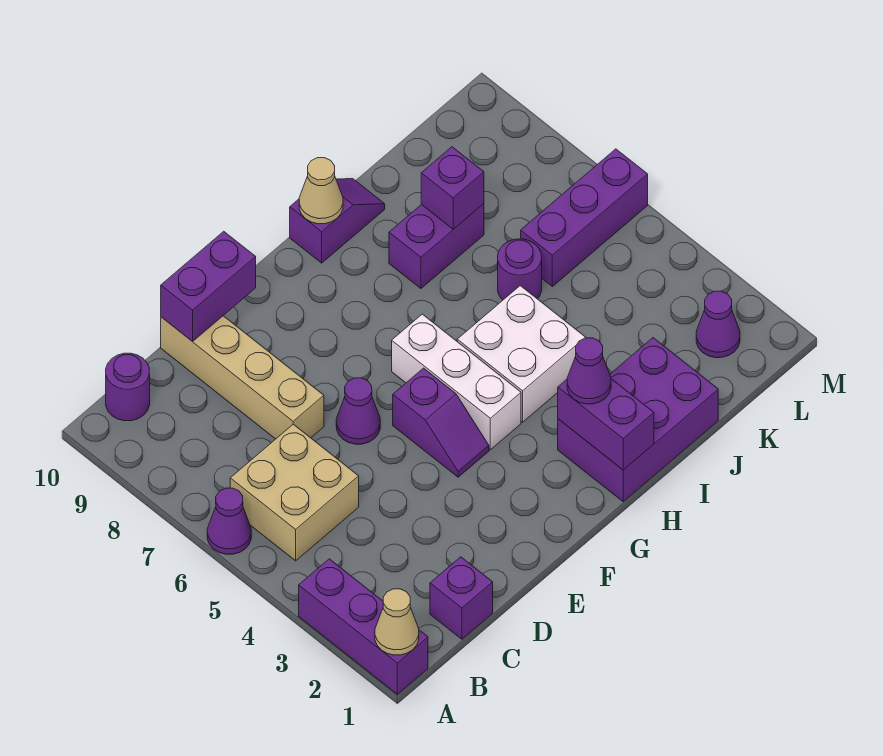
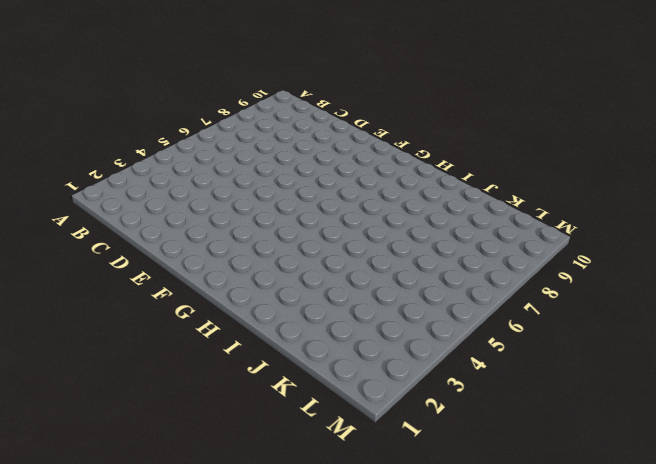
none -> purple 1x3 brick [299,559,428,694]
none -> purple 1x1 cone [207,488,251,554]
none -> tan 2x2 brick [230,424,359,561]

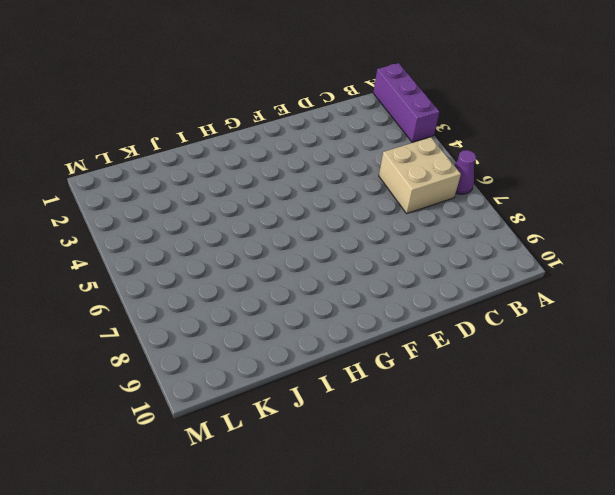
none -> purple 1x1 round brick [106,353,150,421]
none -> purple 1x1 brick [430,557,493,639]
none -> tan 1x4 brick [161,316,324,439]

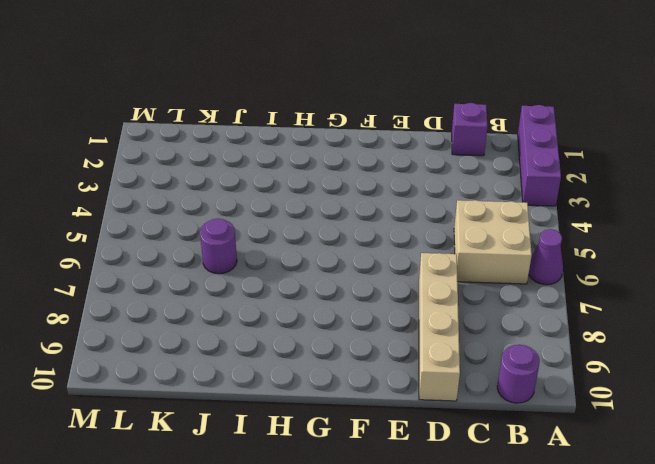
none -> purple 1x1 cone [336,378,380,444]
none -> purple 1x2 slope [393,368,489,477]
none -> white 1x3 brick [392,314,521,450]

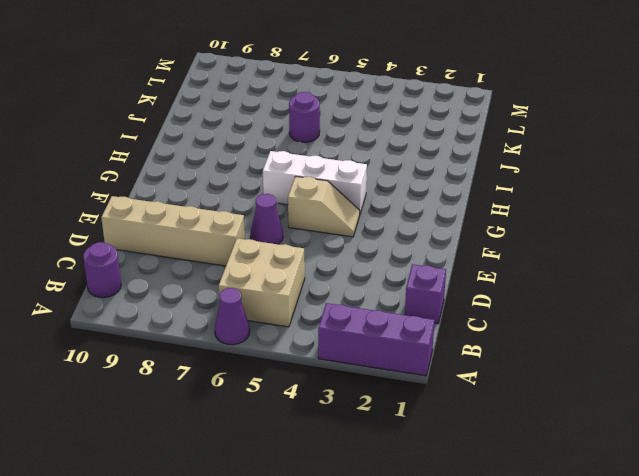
tan 1x2 slope [288,176,360,237] -> purple 1x2 slope [393,368,489,477]
none -> purple 2x3 brick [558,338,718,502]
none -> white 2x2 brick [457,286,586,422]
none -> purple 1x2 slope [290,179,385,263]

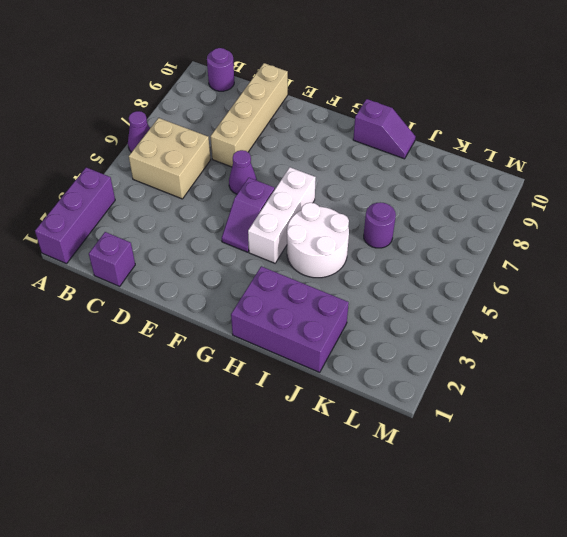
white 2x2 round brick [287,203,349,278] -> white 2x2 brick [457,286,586,422]
none -> purple 1x2 brick [389,204,484,288]
none -> purple 1x3 brick [521,149,648,286]
none -> purple 1x1 cone [696,291,740,358]

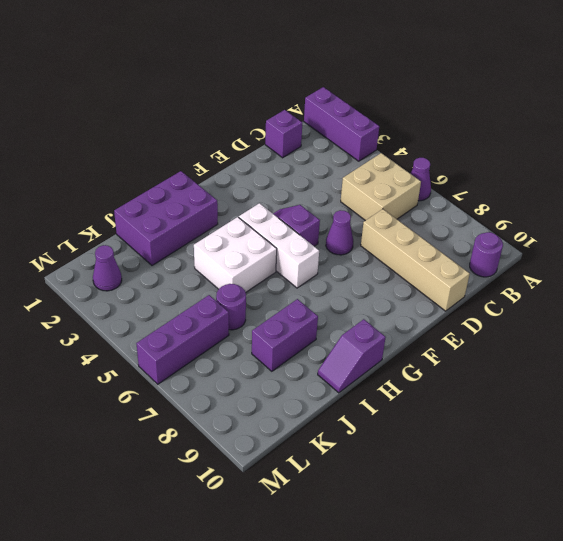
none -> tan 1x1 cone [375,589,419,655]
none -> purple 1x2 brick [161,231,256,342]
none -> purple 1x2 brick [558,379,654,470]

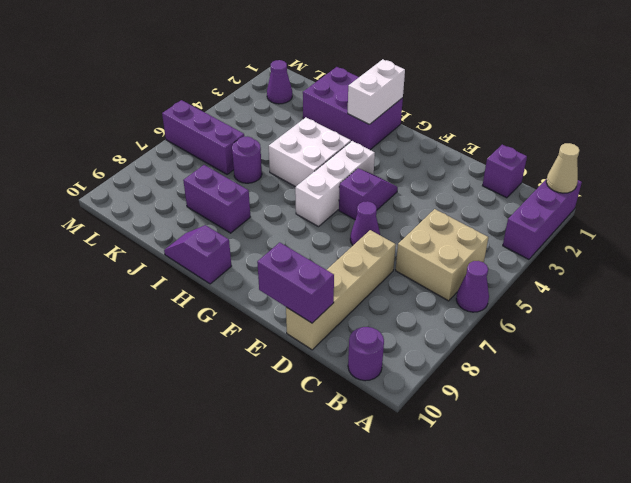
white 1x2 brick [348,59,405,124] -> purple 1x2 brick [558,379,654,470]
none -> tan 1x1 cone [299,158,343,224]
none -> purple 1x1 brick [421,147,484,229]
none -> purple 1x1 cone [567,338,611,404]

